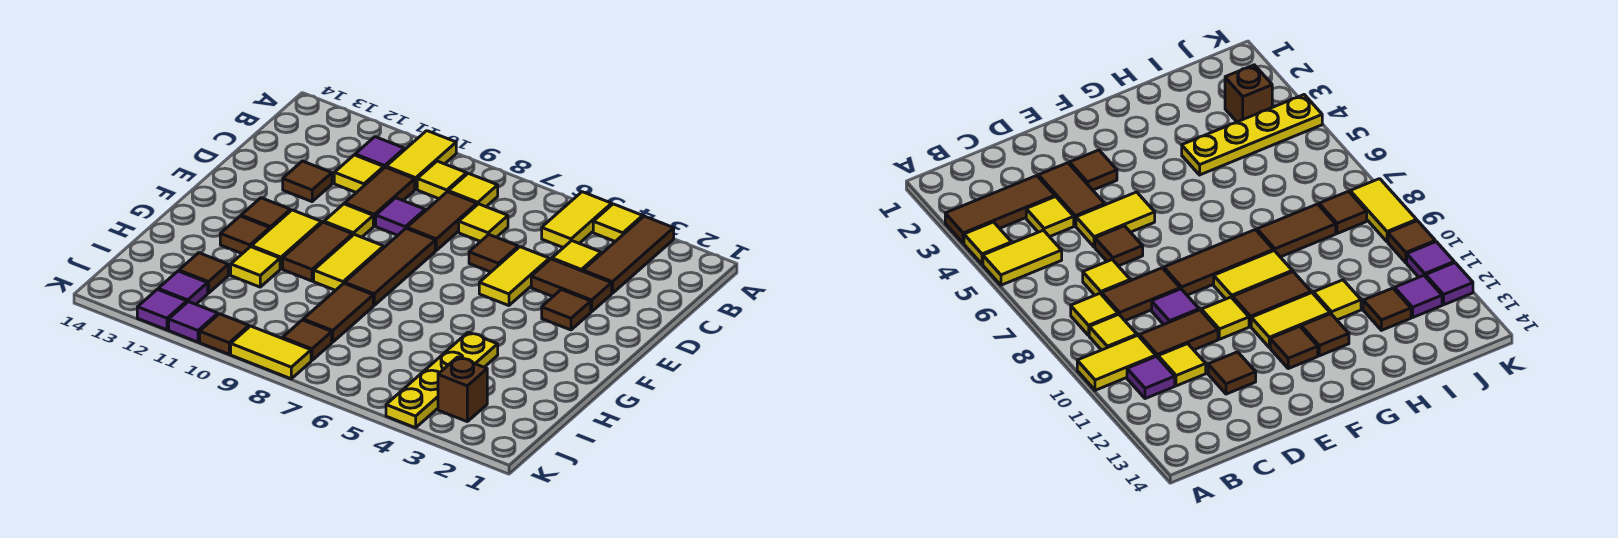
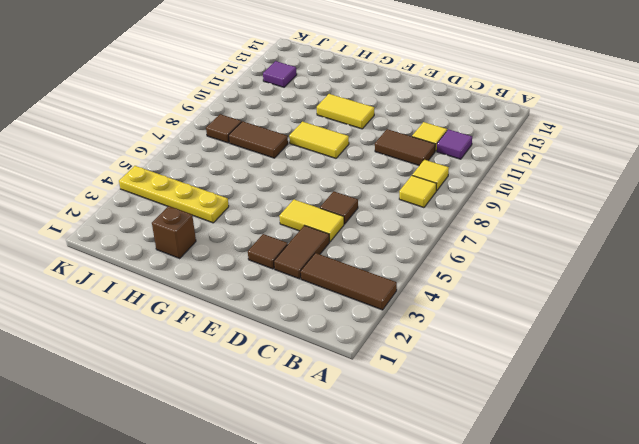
brown 1x1 brick [152,206,196,258] -> brown 1x1 brick moved to [438,357,487,421]
none -> yellow 1x1 tile [593,204,643,241]
none -> yellow 1x2 tile [542,192,612,248]
none -> yellow 1x2 tile [386,131,456,189]
none -> yellow 1x1 tile [552,241,601,271]

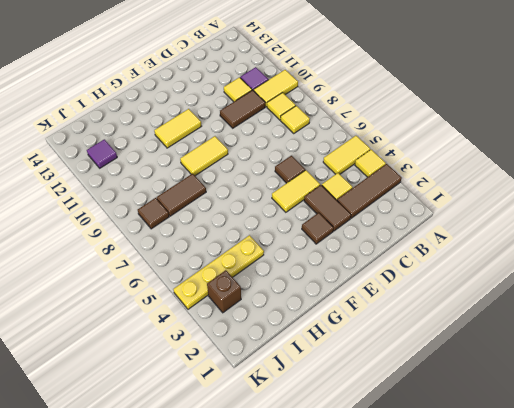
none -> yellow 1x1 tile [459,204,508,242]
none -> brown 1x2 tile [407,192,477,250]
none -> purple 1x1 tile [376,198,425,235]
none -> brown 1x1 tile [283,161,332,202]

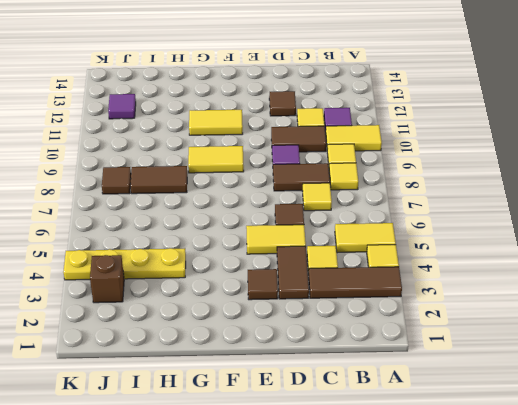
none -> brown 1x3 tile [345,228,435,305]
none -> yellow 1x1 tile [324,204,373,237]
none -> brown 1x2 tile [283,222,353,281]
none -> brown 1x1 tile [241,198,290,229]

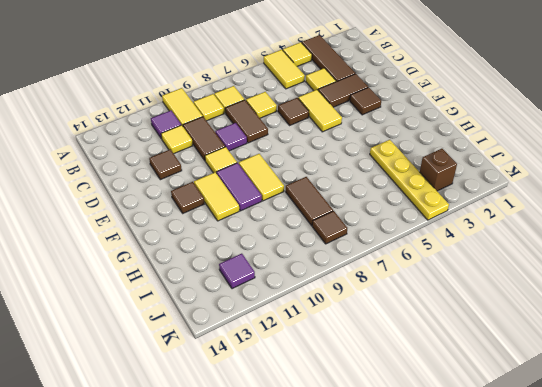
purple 1x2 tile [217,163,262,211] -> brown 1x2 tile [283,222,353,281]
none -> brown 1x3 tile [345,228,435,305]
none -> brown 1x1 tile [220,216,270,254]
none -> yellow 1x1 tile [231,247,280,287]
none -> brown 1x1 tile [179,253,228,293]

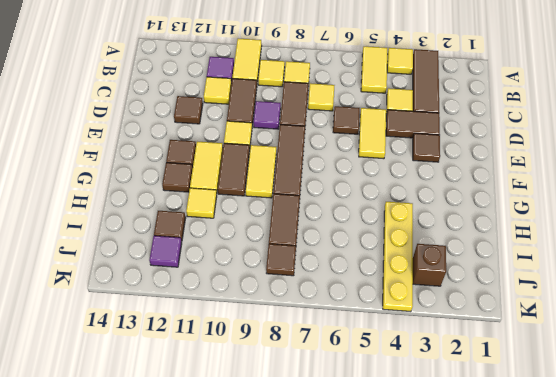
none -> yellow 1x2 tile [231,326,311,379]
none -> brown 1x1 tile [200,314,249,354]
none -> purple 1x1 tile [169,302,218,342]
none -> purple 1x1 tile [137,289,187,330]

